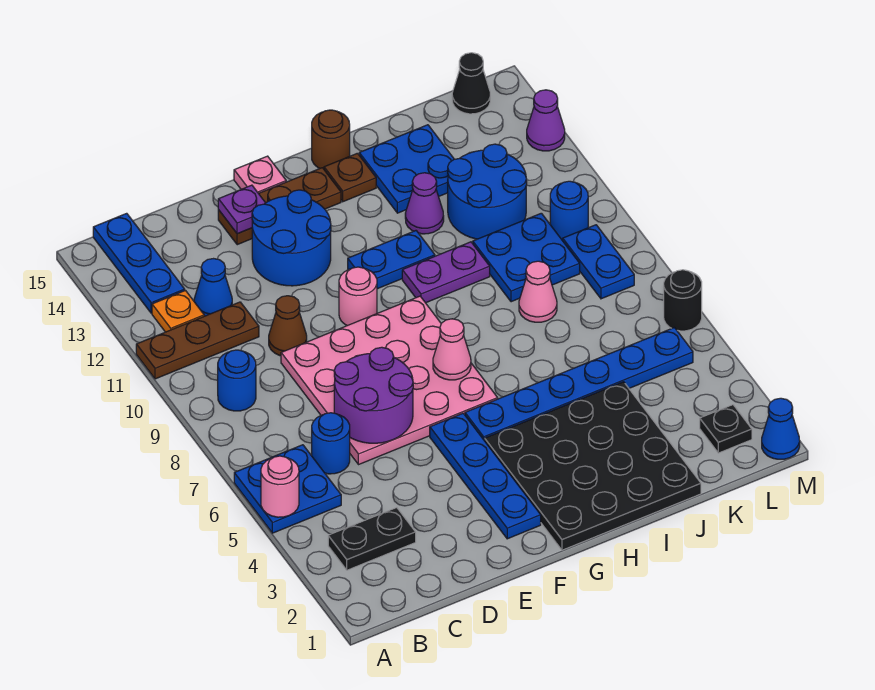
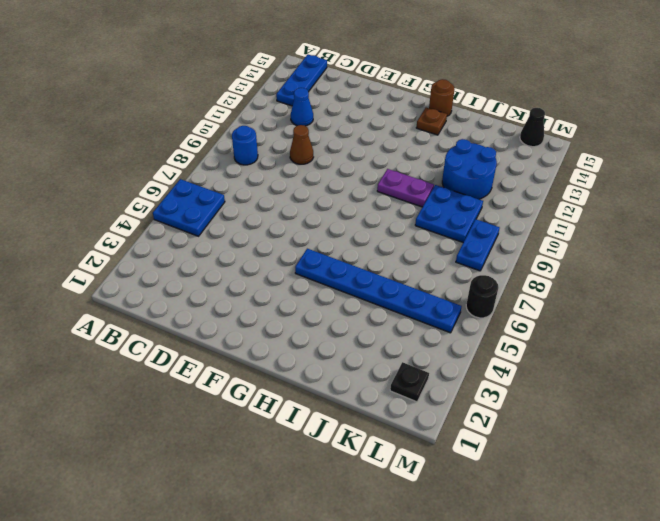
none -> brown 1x3 plate [136,302,259,379]
none -> black 1x2 plate [328,508,416,570]
none -> orange 1x1 plate [152,291,204,332]
none -> blue 1x1 round brick [312,413,350,474]

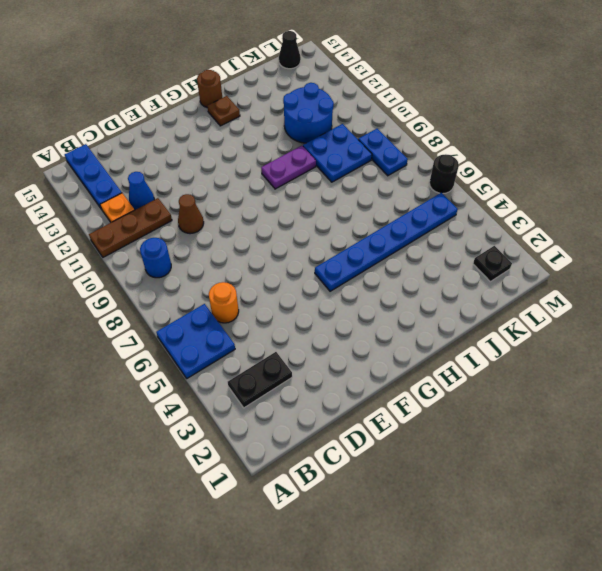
orange 1x1 round brick [209,282,239,323] -> blue 1x1 round brick [312,413,350,474]
none -> pink 4x4 plate [281,296,498,465]
none -> blue 2x2 round brick [252,190,331,286]
none -> brown 1x3 plate [218,168,341,245]
none -> blue 1x4 plate [430,413,541,539]

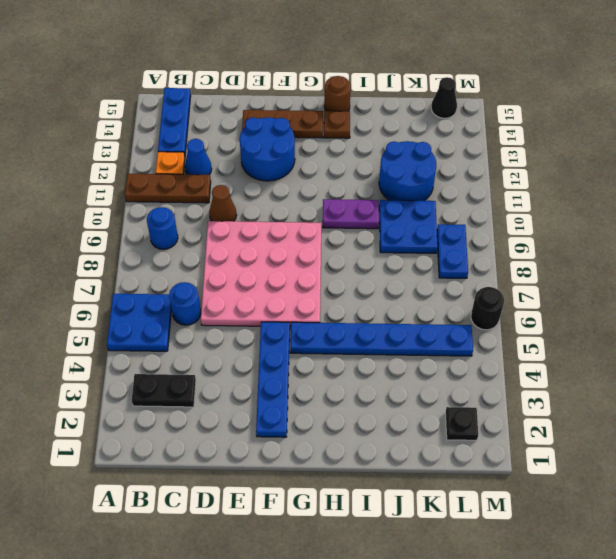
none -> pink 1x1 round brick [339,267,377,326]
none -> pink 1x1 plate [234,156,286,193]
none -> black 4x4 plate [485,382,701,550]
none -> blue 1x2 plate [348,231,435,289]

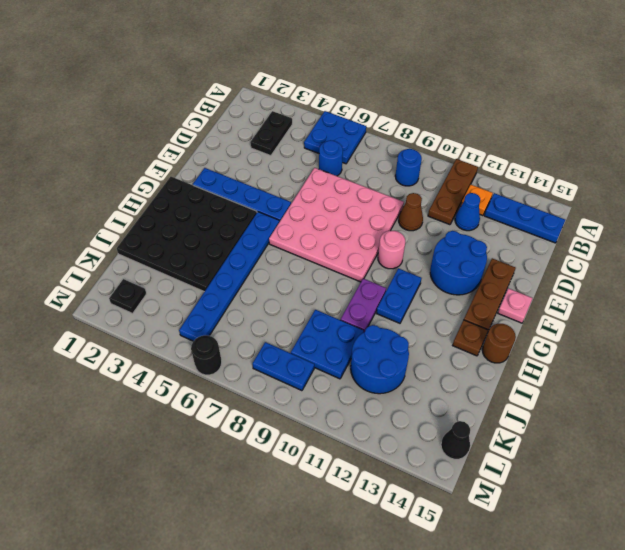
none -> purple 1x1 cone [405,173,444,234]
none -> blue 2x2 plate [359,125,454,213]
none -> pink 1x1 cone [519,261,557,322]
none -> blue 1x1 round brick [550,181,588,241]

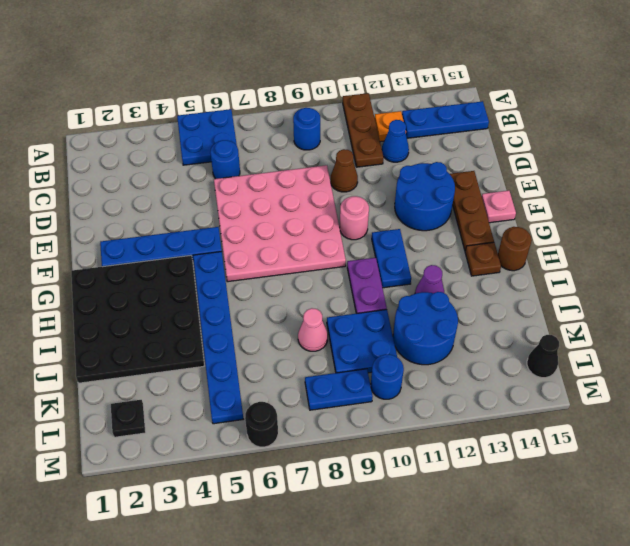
none -> black 1x2 plate [328,508,416,570]
none -> blue 2x2 plate [359,125,454,213]
none -> blue 1x1 cone [762,398,800,459]
none -> purple 1x1 cone [527,90,565,151]

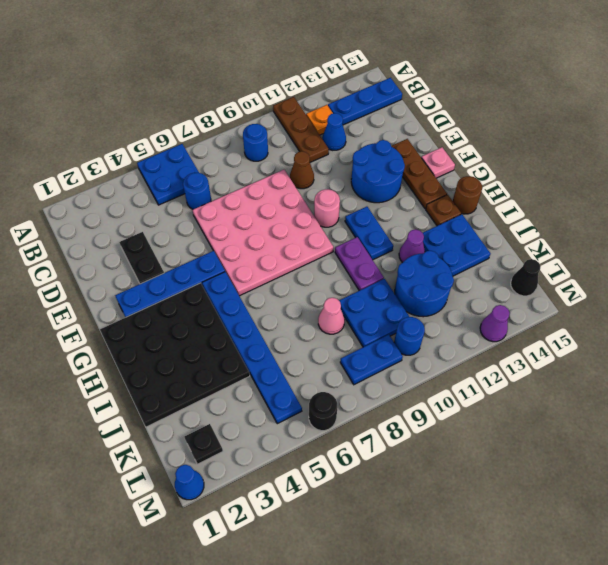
black 1x2 plate [119,232,164,284] -> black 1x2 plate moved to [328,508,416,570]
none -> pink 1x1 round brick [261,456,299,517]
none -> purple 2x2 round brick [334,347,413,443]
none -> purple 1x1 plate [218,185,265,234]
none -> pink 1x1 cone [433,319,471,380]

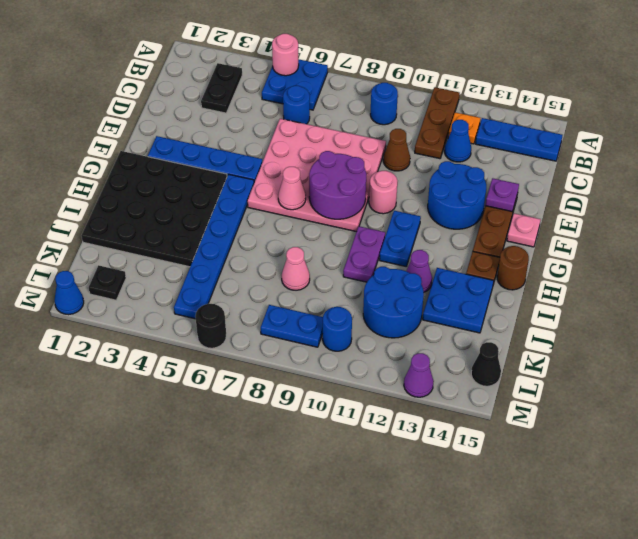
purple 2x2 round brick [309,151,366,219] -> purple 2x2 round brick moved to [334,347,413,443]
none -> blue 2x2 plate [473,213,580,302]

